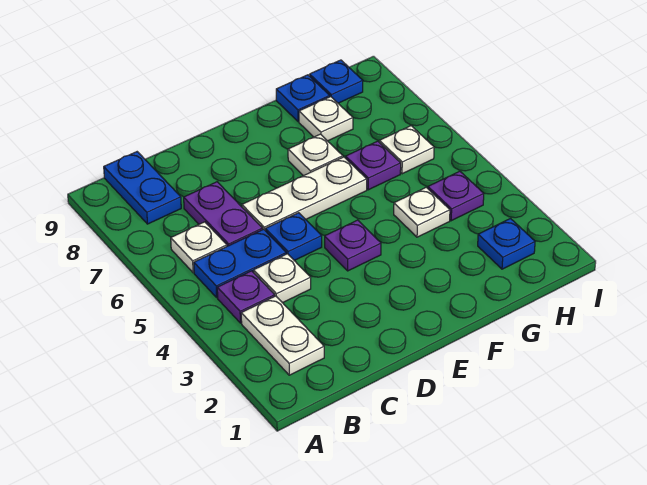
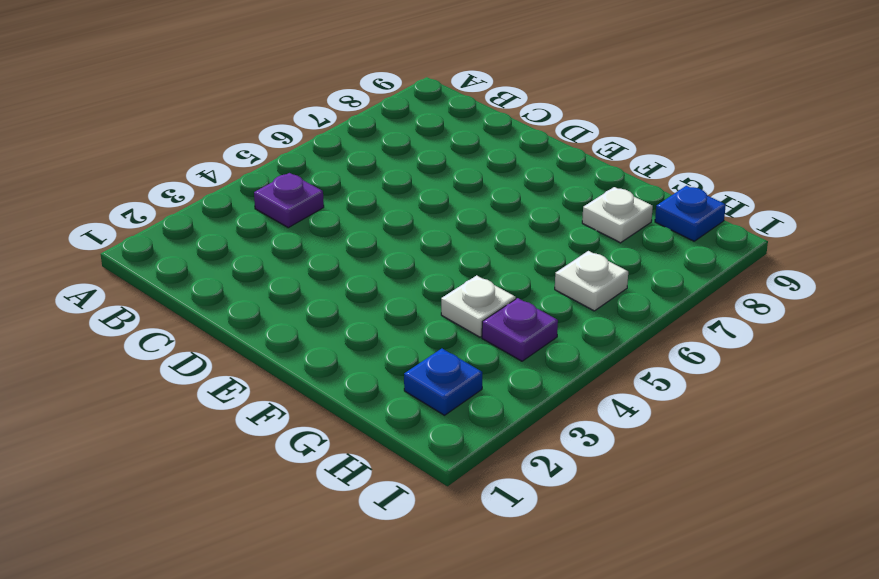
none -> white 1x2 plate [241,296,324,375]
none -> blue 1x2 plate [194,229,286,297]
none -> white 1x1 plate [171,222,227,273]

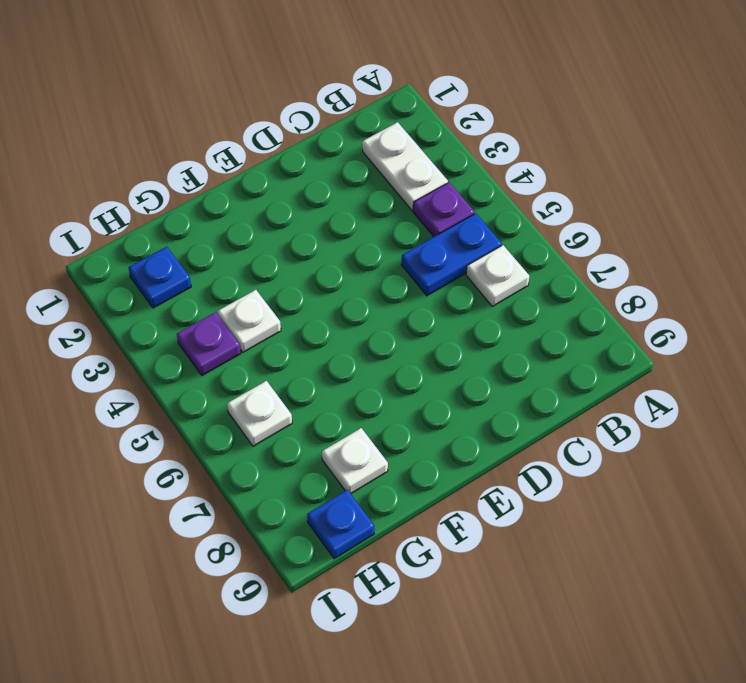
none -> blue 1x2 plate [104,152,181,224]
none -> white 1x1 plate [253,254,311,303]
none -> purple 1x2 plate [184,182,263,246]

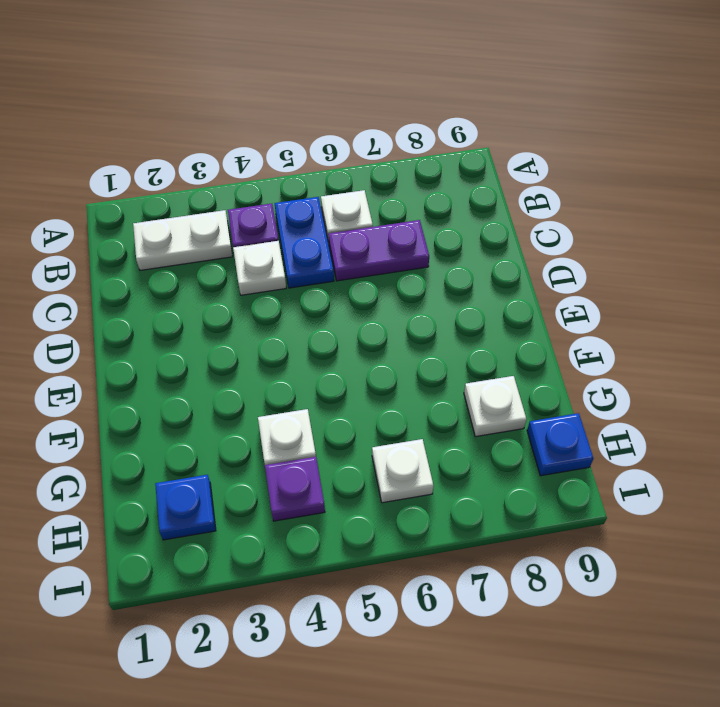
none -> blue 1x2 plate [104,152,181,224]
none -> blue 1x1 plate [265,213,322,261]
none -> white 1x3 plate [242,157,367,230]

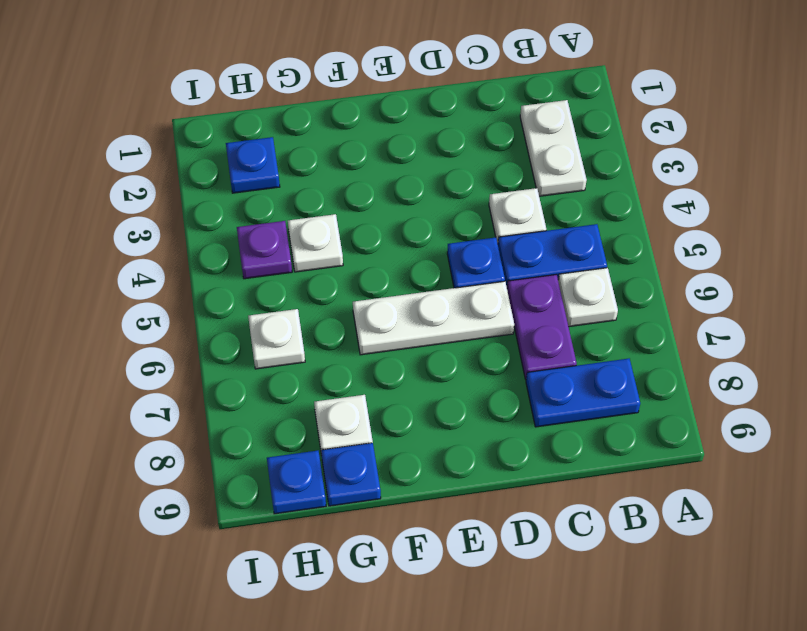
blue 1x2 plate [526,359,640,427] -> blue 1x2 plate turned to [104,152,181,224]
none -> purple 1x1 plate [217,271,275,323]
none -> purple 1x1 plate [325,220,381,271]
none -> white 1x1 plate [288,134,343,176]

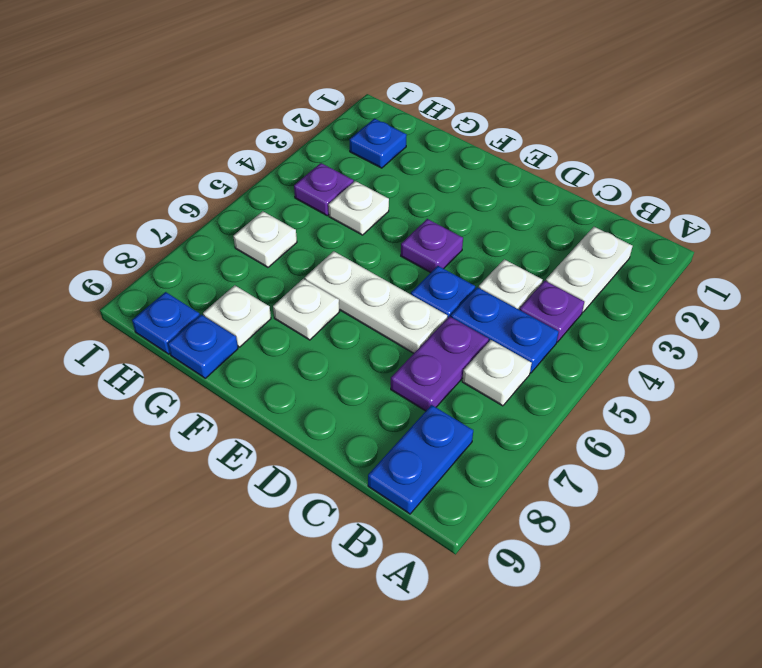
none -> purple 1x1 plate [346,141,401,190]

